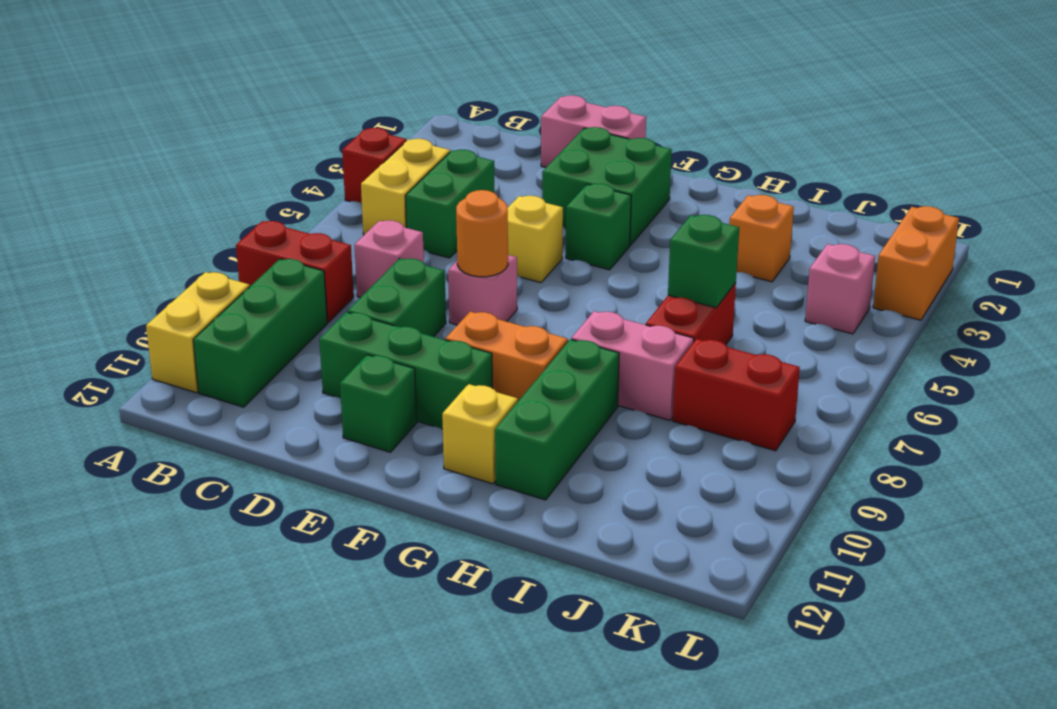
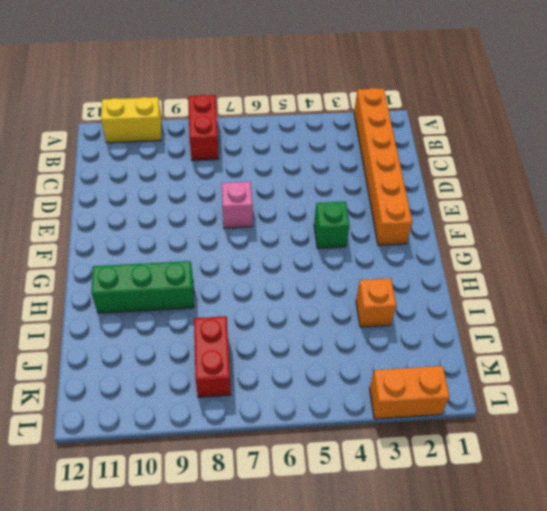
orange 1x6 brick [354,88,412,245] -> green 2x2 brick [542,127,672,245]
none -> red 1x1 brick [342,128,406,203]
none -> yellow 1x2 brick [361,139,450,235]
none -> green 1x3 brick [193,259,327,407]

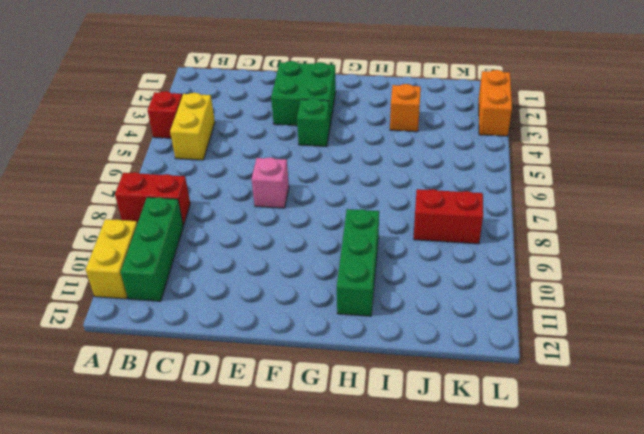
none -> green 1x2 brick [405,150,494,258]
none -> pink 1x1 brick [355,220,424,298]
none -> pink 1x2 brick [541,95,646,168]

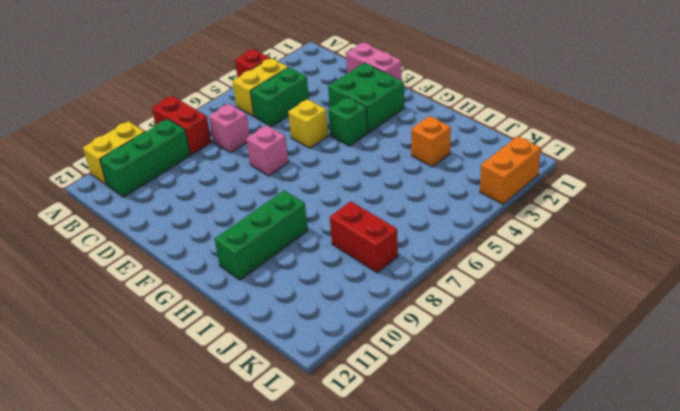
none -> green 1x2 brick [348,258,446,337]
none -> green 1x3 brick [319,312,492,429]
none -> green 1x1 brick [340,355,417,452]

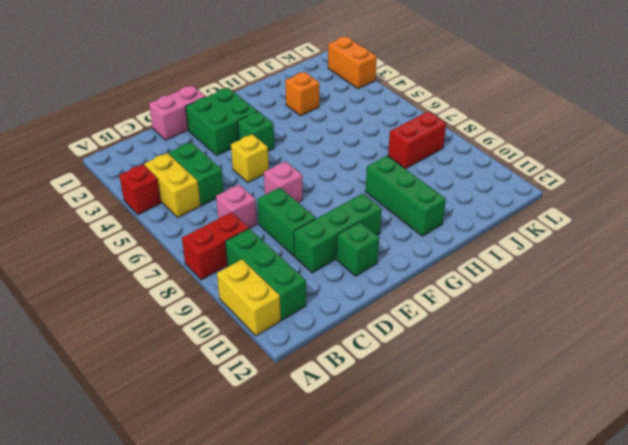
none -> orange 1x2 brick [445,312,568,401]
none -> yellow 1x1 brick [442,384,518,484]
none -> pink 1x2 brick [571,311,694,420]

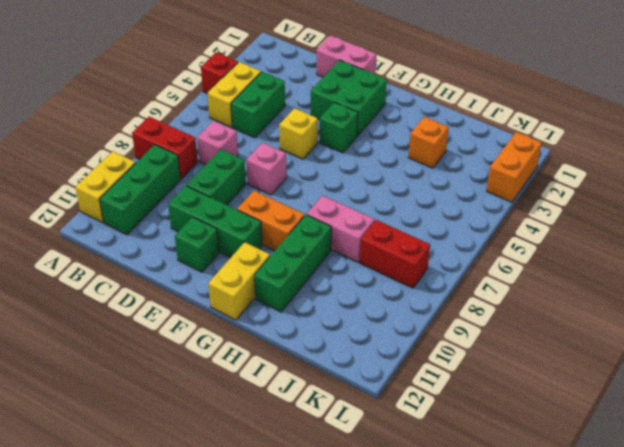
yellow 1x2 brick [208,242,270,320] -> yellow 1x1 brick [442,384,518,484]
none -> red 1x2 brick [646,283,736,345]
none -> pink 1x1 brick [805,244,875,334]
none -> orange 1x1 round brick [456,190,508,277]

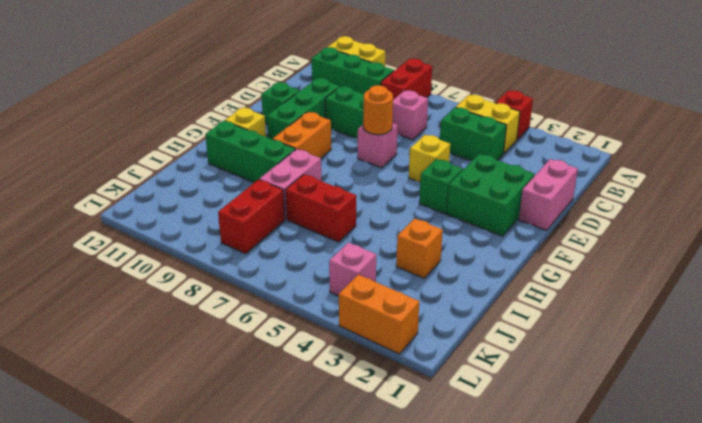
none -> green 1x1 brick [668,215,739,308]

